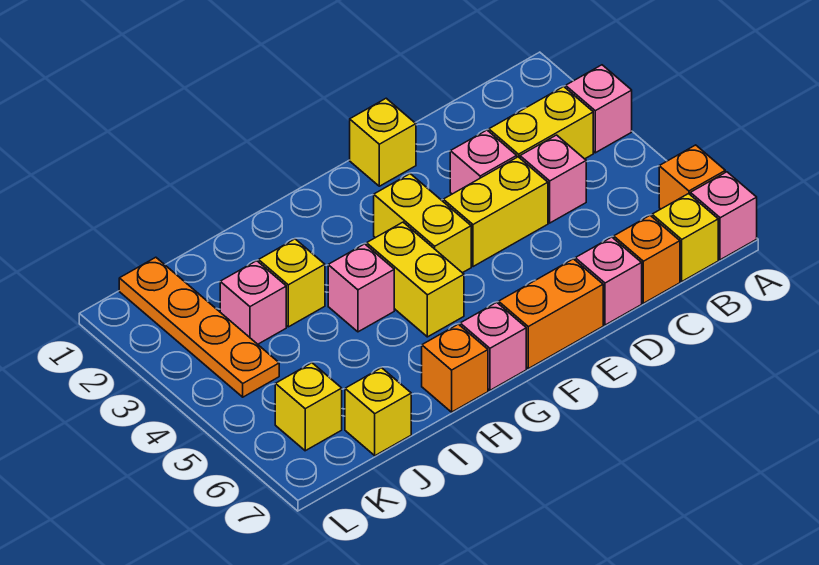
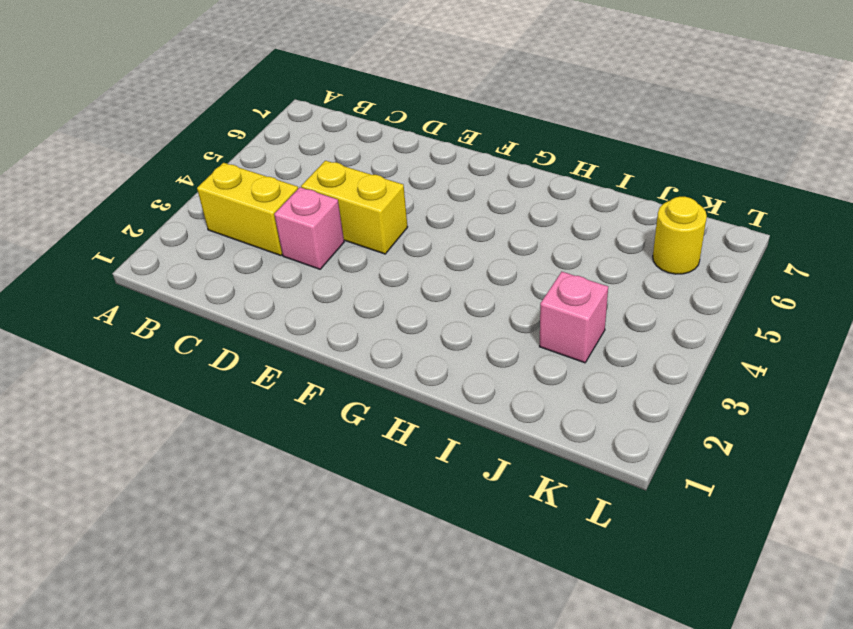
yellow 1x1 round brick [653,197,707,274] -> yellow 1x1 brick [275,363,342,451]
none -> pink 1x1 brick [566,65,632,153]
none -> orange 1x1 brick [659,145,725,209]
none -> pink 1x1 brick [690,172,757,260]

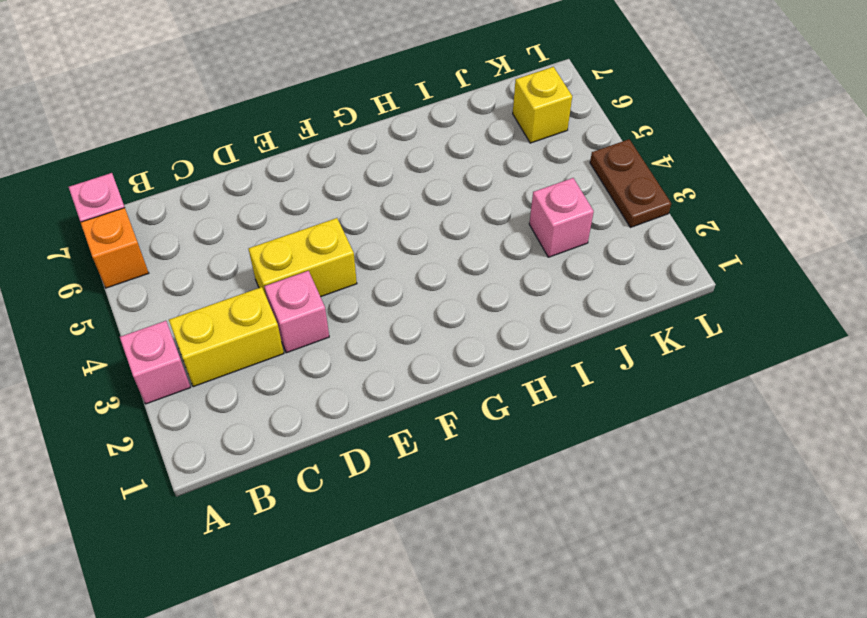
brown 1x2 plate [590,139,671,227] -> none
none -> yellow 1x1 brick [652,194,718,281]
none -> pink 1x1 brick [520,135,586,223]
none -> orange 1x1 brick [614,215,680,303]

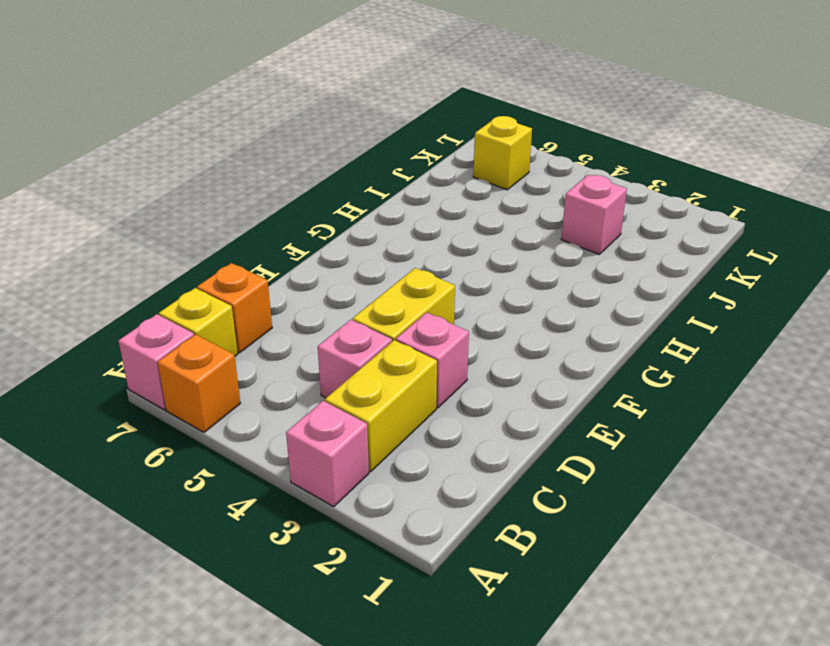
none -> pink 1x1 brick [575,237,642,325]
none -> yellow 1x1 brick [350,98,416,186]
none -> orange 1x2 brick [499,259,603,369]

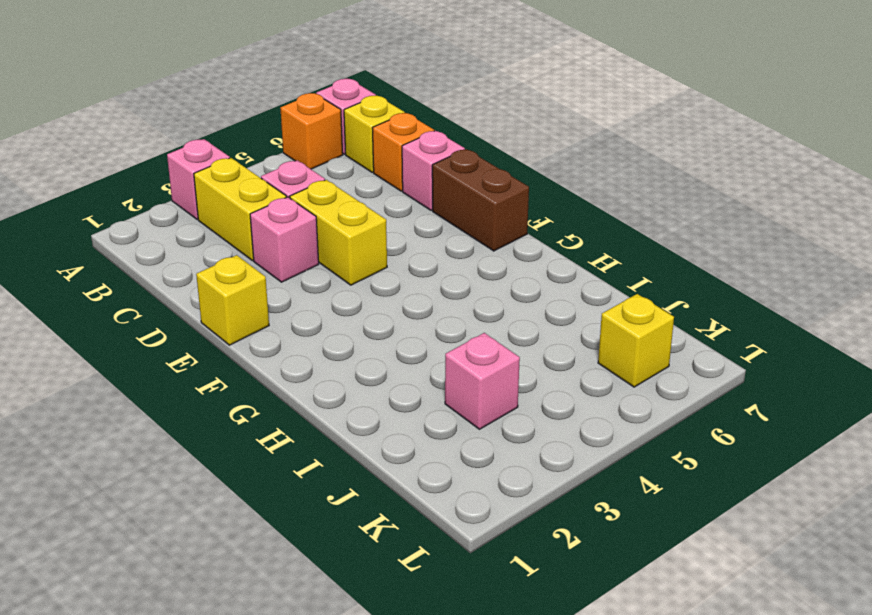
brown 1x2 brick [432,149,529,251] -> orange 1x2 brick [499,259,603,369]
none -> yellow 1x2 brick [374,174,471,273]
none -> yellow 1x2 brick [367,222,464,337]
none -> pink 1x1 brick [460,302,526,390]

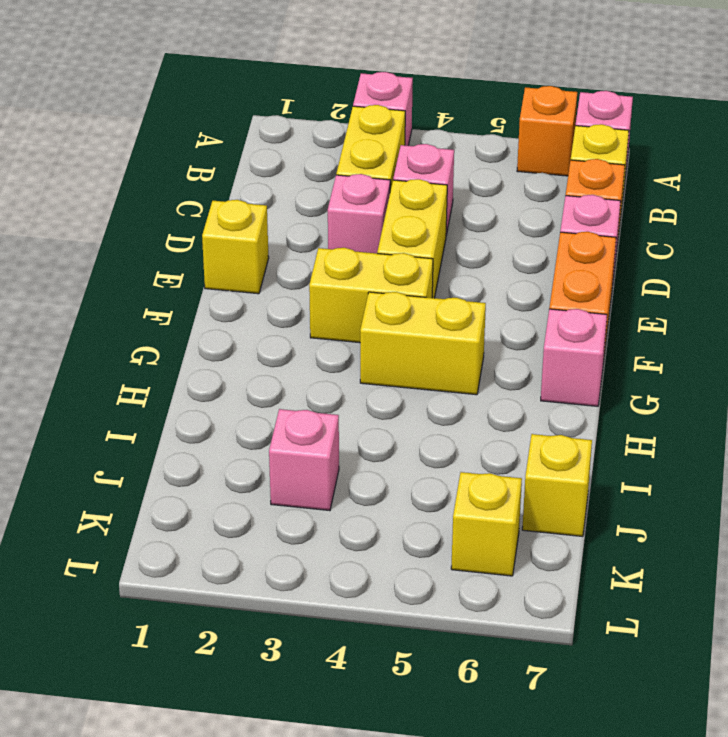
none -> pink 1x1 brick [328,244,394,332]
none -> orange 1x1 brick [422,324,488,412]
none -> yellow 1x1 brick [259,239,325,327]

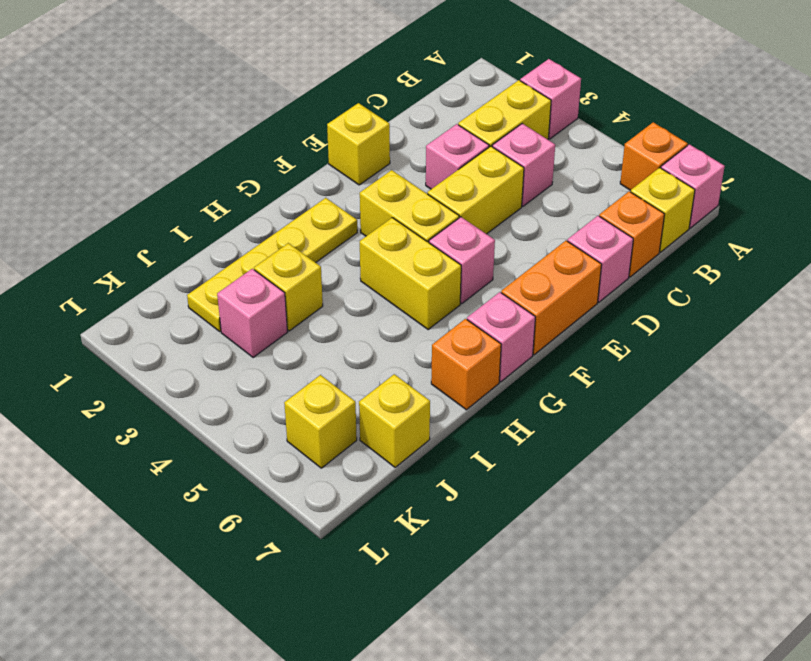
pink 1x1 brick [429,217,495,303] -> pink 1x1 brick moved to [328,244,394,332]
yellow 1x4 plate [187,198,357,331] -> none
none -> orange 1x4 plate [119,257,279,397]

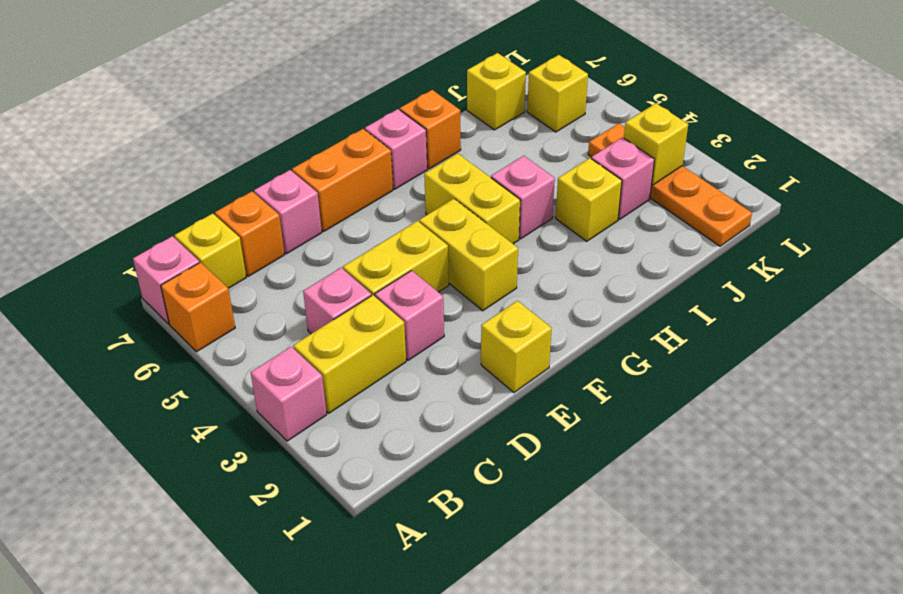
yellow 1x1 brick [624,103,688,185] -> none

